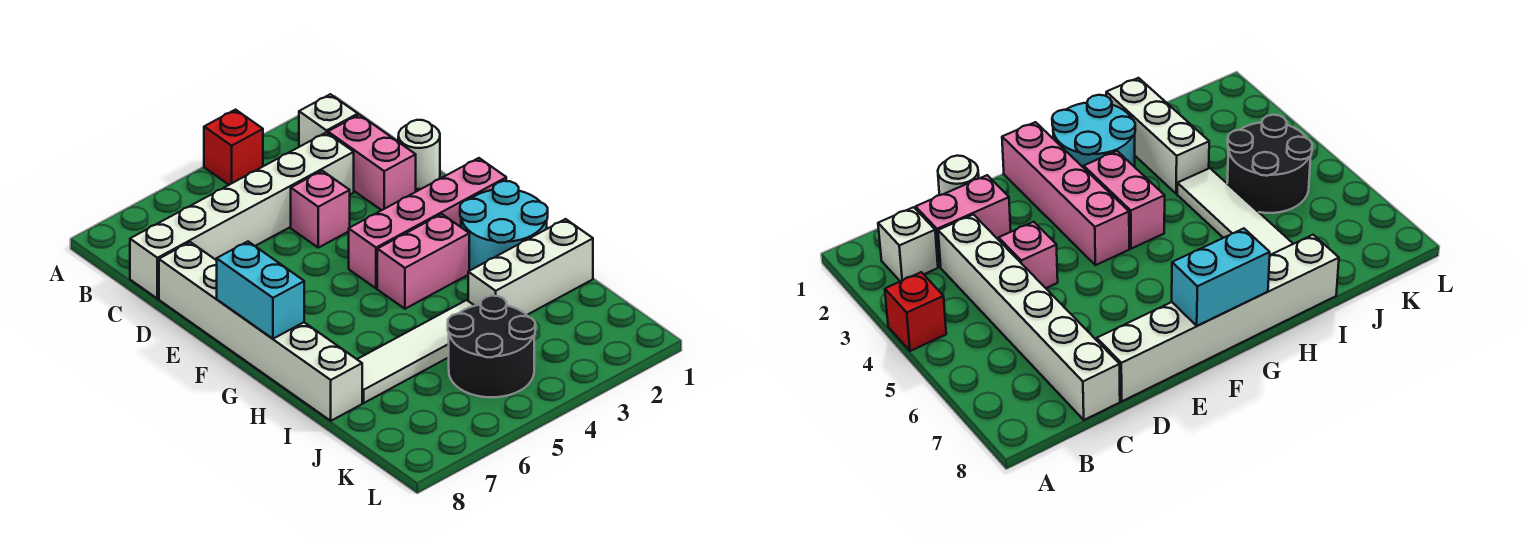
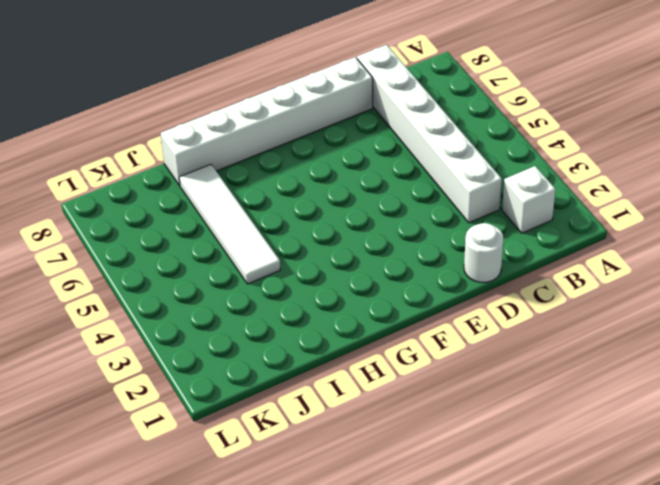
none -> red 1x1 brick [204,110,263,185]
none -> pink 1x2 brick [328,115,416,210]
none -> pink 1x1 brick [291,171,350,248]

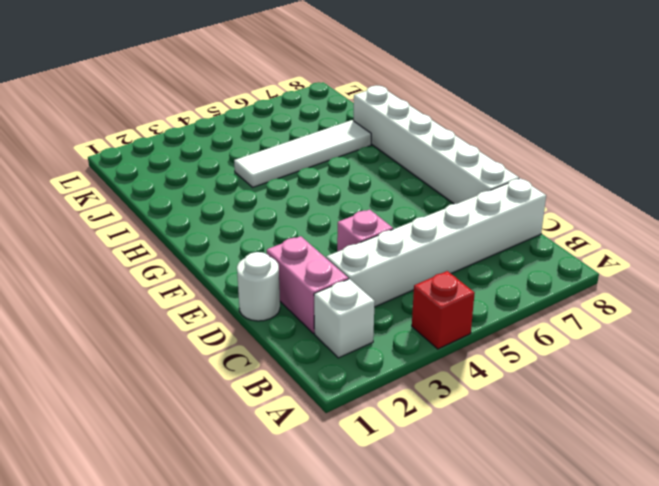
none -> pink 1x4 brick [349,158,506,288]
none -> cyan 2x2 round brick [460,181,548,271]
none -> pink 1x2 brick [377,214,469,309]

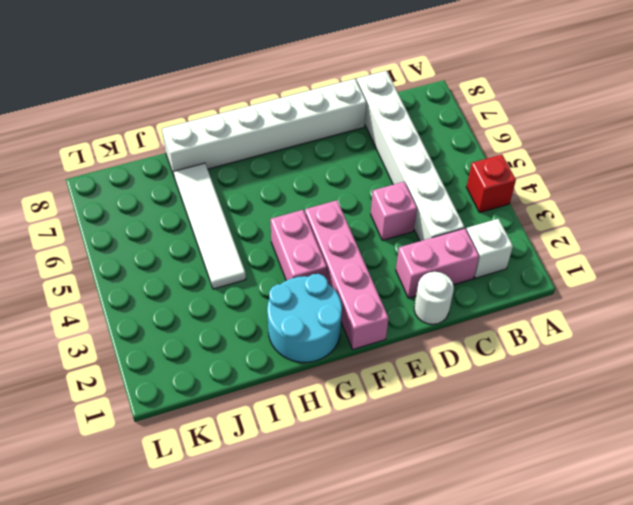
none -> white 1x3 brick [468,219,593,315]
none -> black 2x2 round brick [448,296,535,397]
none -> cyan 1x2 brick [217,242,304,339]

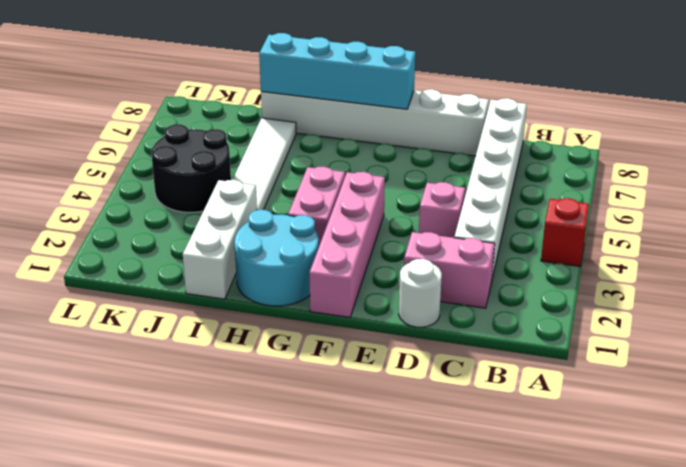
cyan 1x4 brick [259,33,415,109] -> cyan 1x2 brick [217,242,304,339]
none -> white 1x1 brick [299,94,358,147]

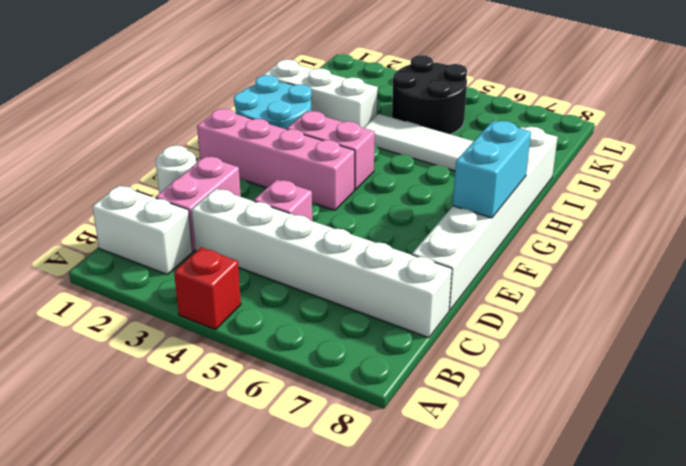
white 1x2 brick [92,186,193,274] -> white 1x1 brick [299,94,358,147]

